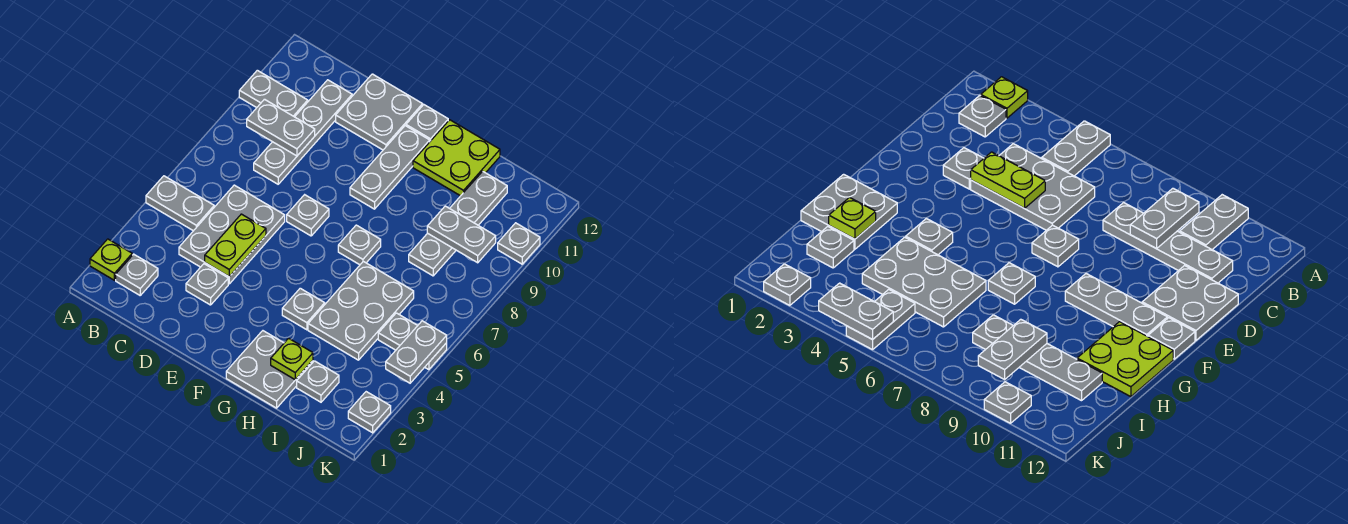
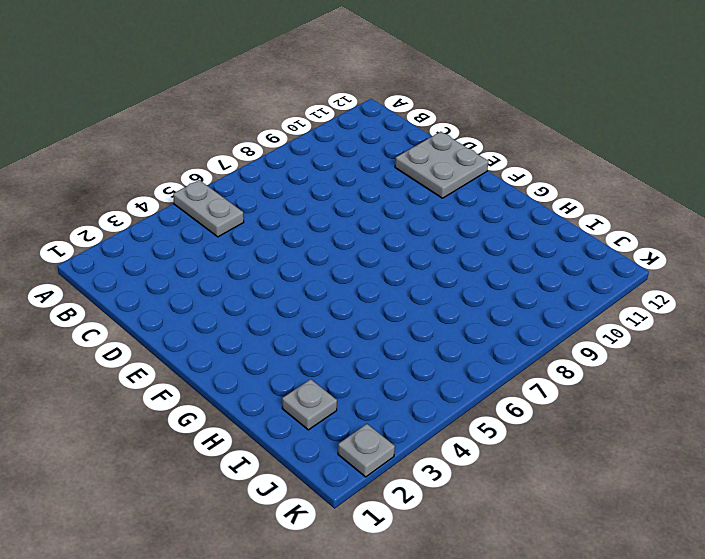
none -> lime 1x1 plate [90,239,132,280]
none -> grey 1x2 plate [239,70,308,117]
none -> grey 1x1 plate [116,254,158,295]

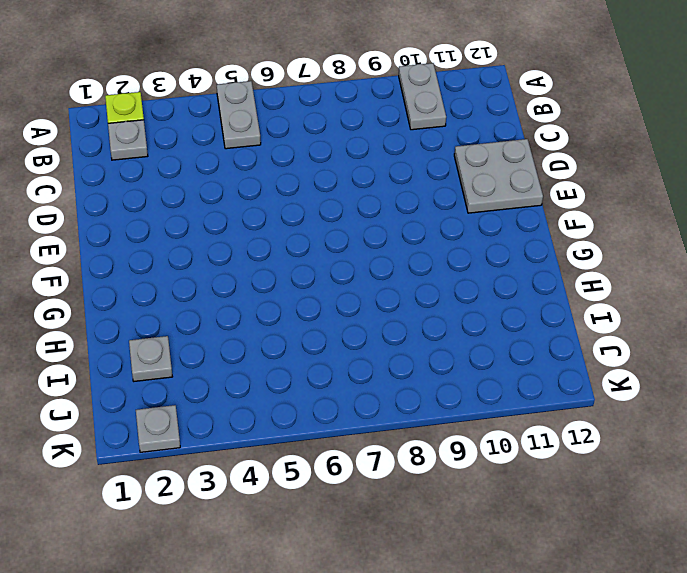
none -> grey 2x3 plate [179,185,285,284]
none -> grey 1x4 plate [254,80,352,184]
none -> grey 1x1 plate [186,264,228,305]

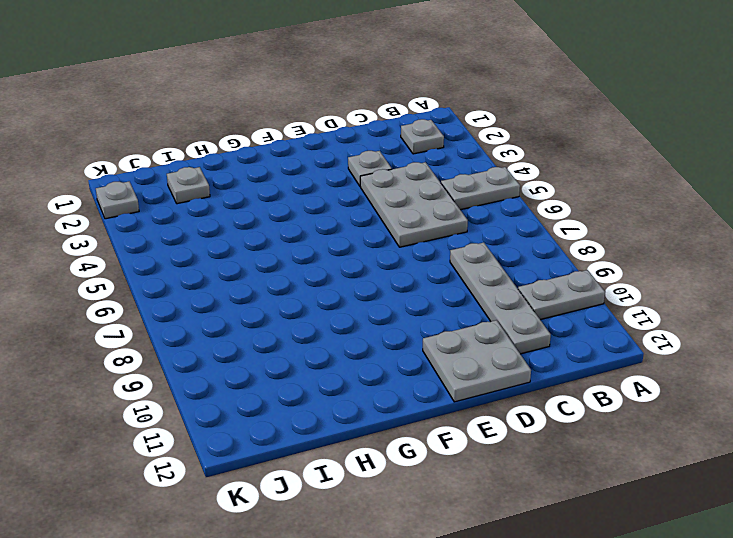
none -> lime 1x1 plate [90,239,132,280]
none -> grey 1x1 plate [287,195,329,236]
none -> grey 1x3 plate [350,126,430,209]

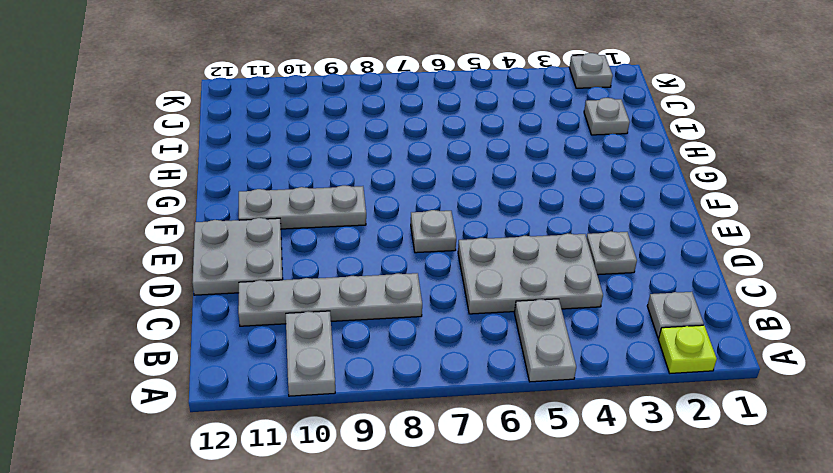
none -> grey 1x1 plate [406,105,448,141]
none -> grey 2x2 plate [226,331,313,408]
none -> grey 1x1 plate [282,288,325,330]

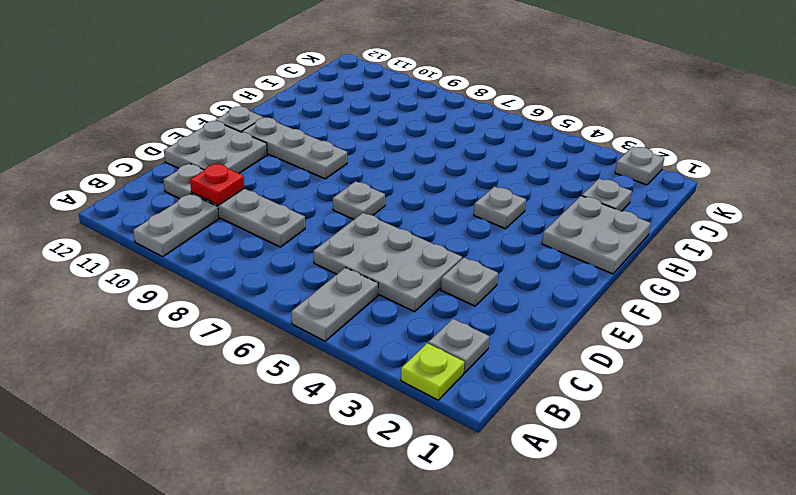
red 1x1 plate [190,163,245,205] -> none
none -> grey 1x1 plate [338,225,381,265]
none -> lime 2x2 plate [413,120,500,196]
none -> grey 2x3 plate [308,261,414,360]

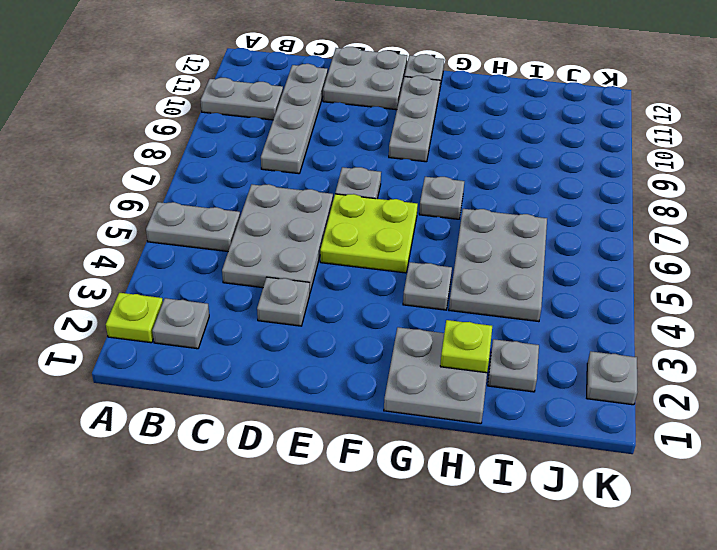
lime 2x2 plate [320,194,418,273] -> lime 2x2 plate moved to [413,120,500,196]
none -> grey 1x4 plate [409,171,507,276]
none -> grey 1x2 plate [378,313,447,370]
none -> grey 1x1 plate [498,223,540,264]

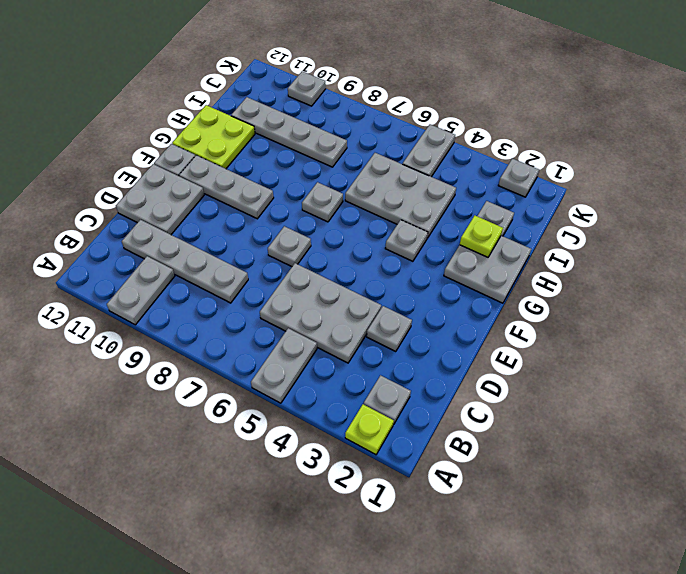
none -> grey 1x2 plate [247,99,315,156]
none -> lime 1x2 plate [205,214,266,277]
none -> grey 1x2 plate [427,206,496,263]

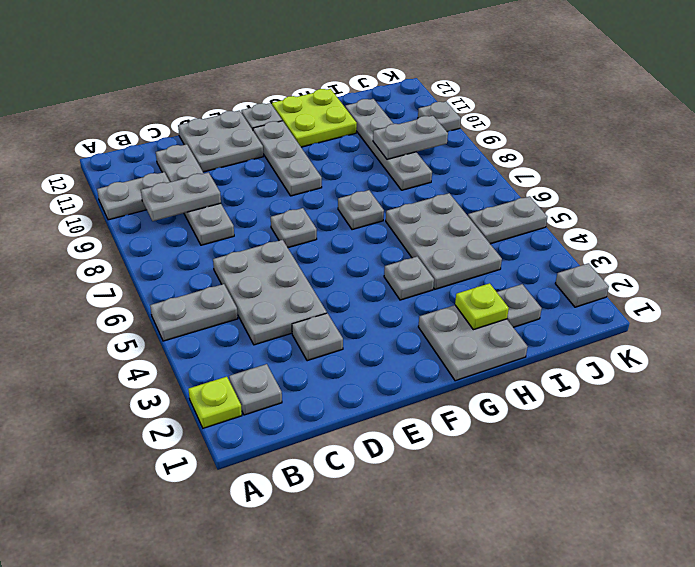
none -> lime 1x2 plate [205,214,266,277]
none -> grey 1x2 plate [386,321,447,383]

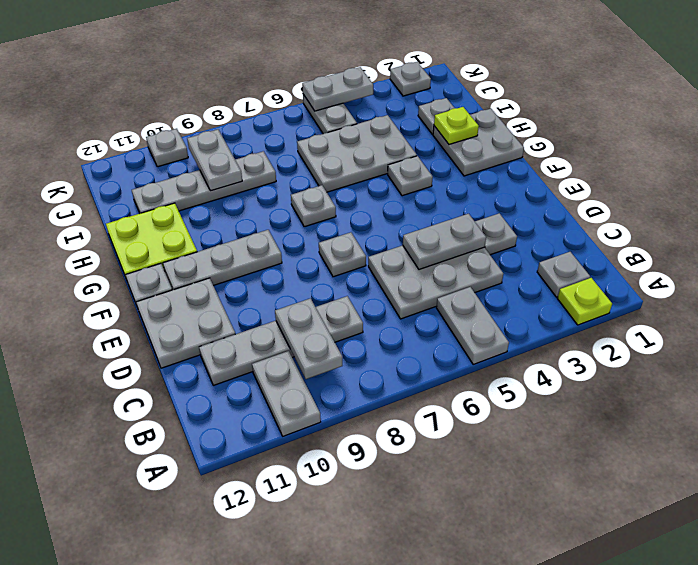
grey 1x2 plate [403,214,486,269] -> lime 1x2 plate [205,214,266,277]

